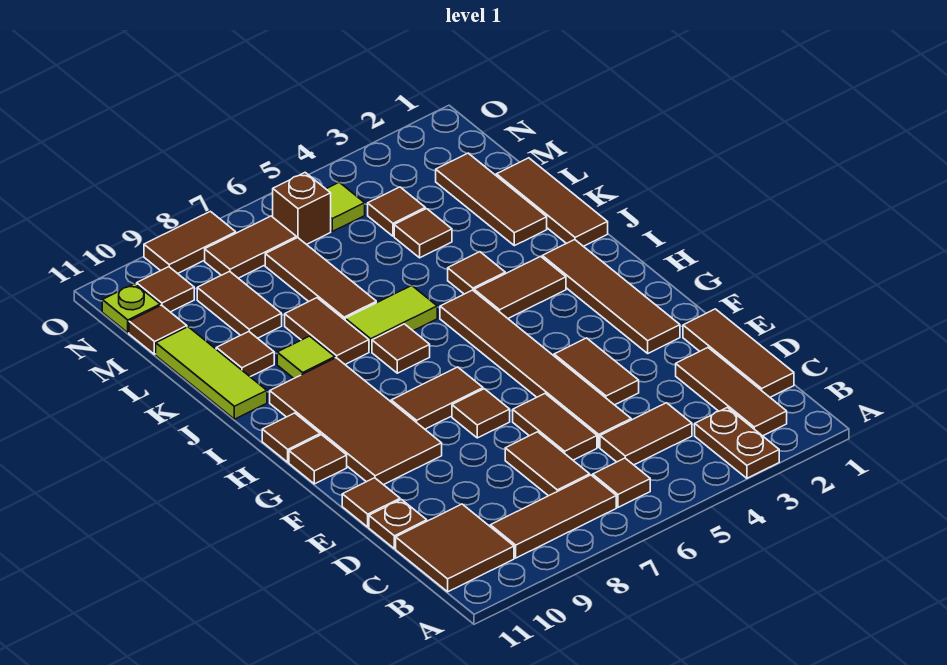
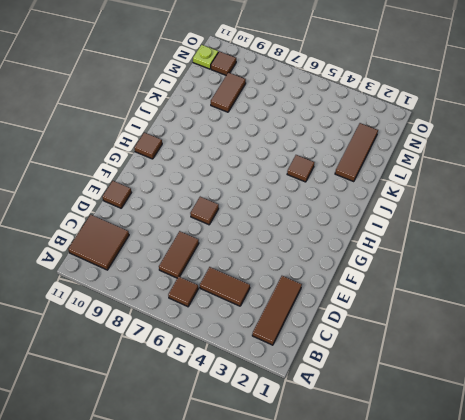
none -> brown 1x2 plate [695,408,779,478]
none -> brown 1x3 tile [490,475,616,558]
none -> brown 1x3 tile [683,309,794,397]
none -> brown 1x6 tile [440,290,631,447]

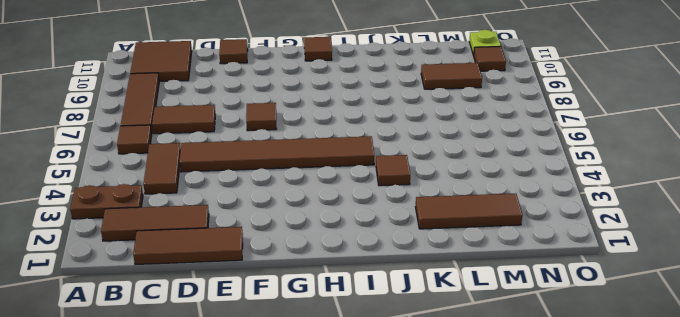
none -> brown 1x2 tile [513,394,597,460]
none -> brown 1x1 plate [369,499,427,549]
none -> brown 1x2 tile [554,338,639,405]
none -> brown 1x4 tile [542,240,680,353]

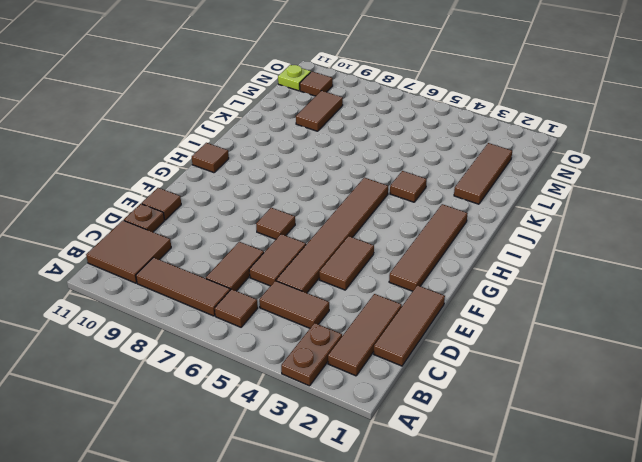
none -> brown 2x4 tile [270,358,442,485]
none -> brown 1x2 tile [391,367,483,429]
none -> brown 1x1 tile [289,435,347,484]
none -> brown 1x2 tile [474,256,566,318]

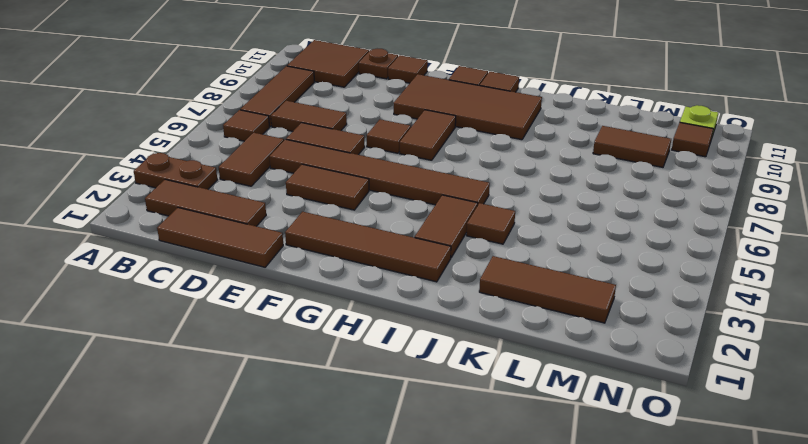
none -> brown 1x1 tile [372,324,430,373]
none -> brown 1x3 tile [496,158,608,246]
none -> lime 1x2 tile [345,286,437,351]
none -> brown 1x2 tile [285,298,369,364]

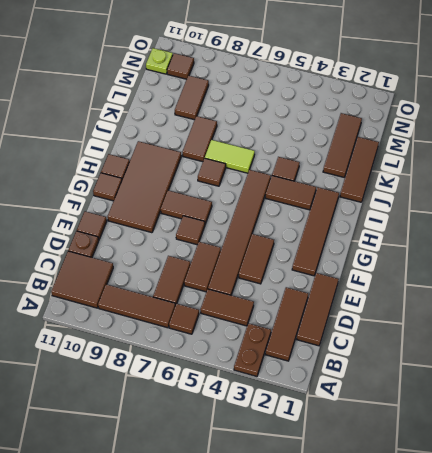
none -> lime 1x1 tile [277,336,335,378]
none -> lime 1x3 tile [156,327,267,419]
none -> brown 1x3 tile [265,238,376,320]
none -> brown 1x1 tile [216,332,274,377]

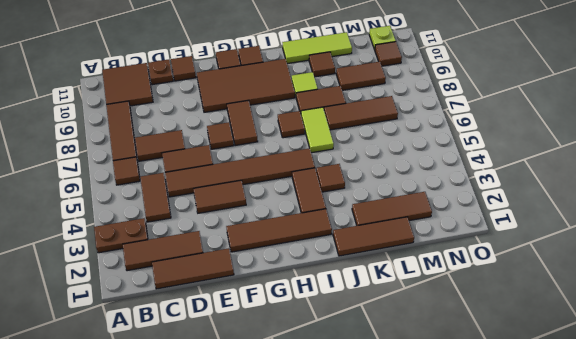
none -> brown 1x1 tile [394,209,452,258]
none -> brown 1x1 tile [368,187,425,236]
none -> brown 1x1 tile [129,305,187,354]
none -> lime 1x1 tile [326,182,365,231]

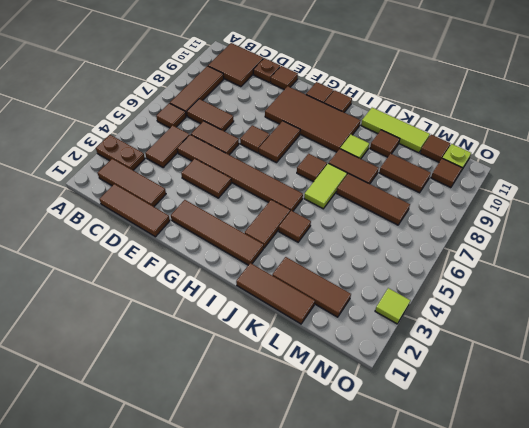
lime 1x1 tile [375,288,411,324] -> lime 1x1 tile moved to [326,182,365,231]
none -> brown 1x1 tile [394,209,452,258]
none -> brown 1x1 tile [368,187,425,236]
none -> brown 1x1 brick [273,173,331,245]
none -> brown 1x2 tile [205,216,297,278]

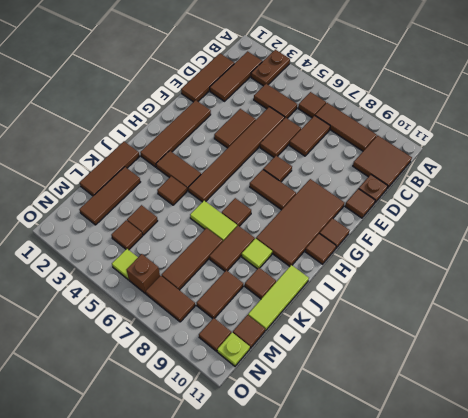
none -> brown 1x2 tile [144,211,236,274]

